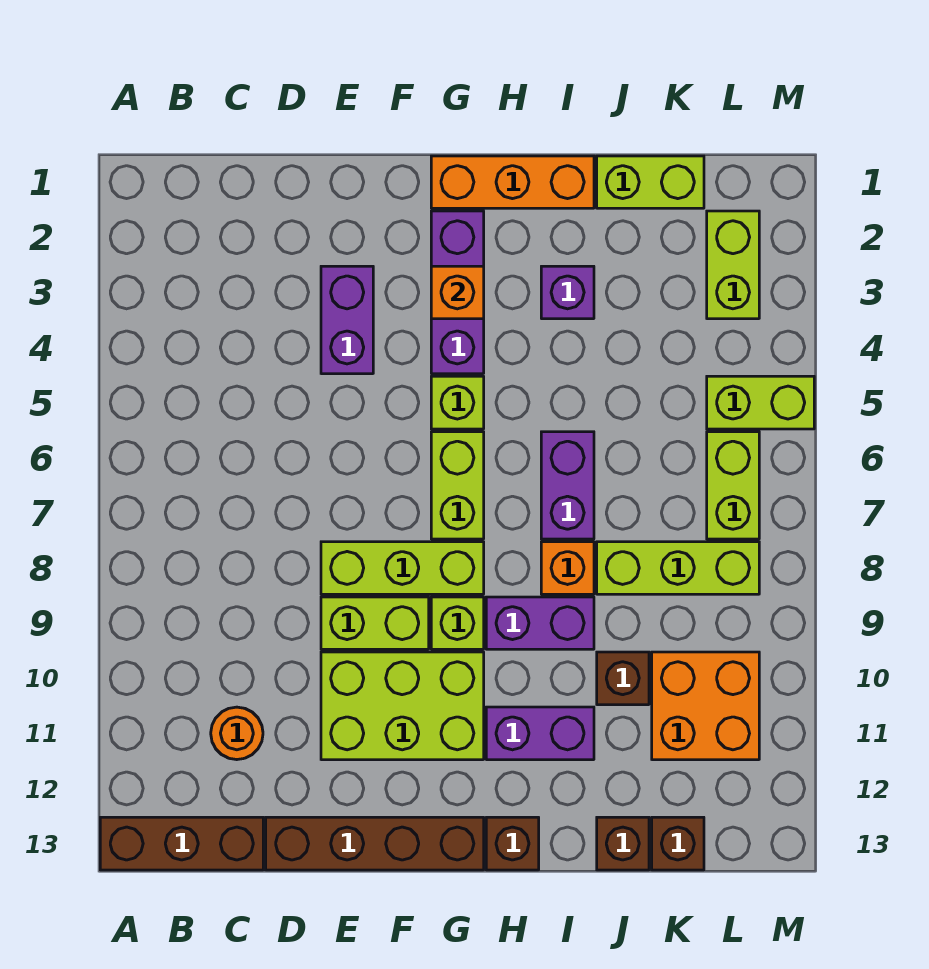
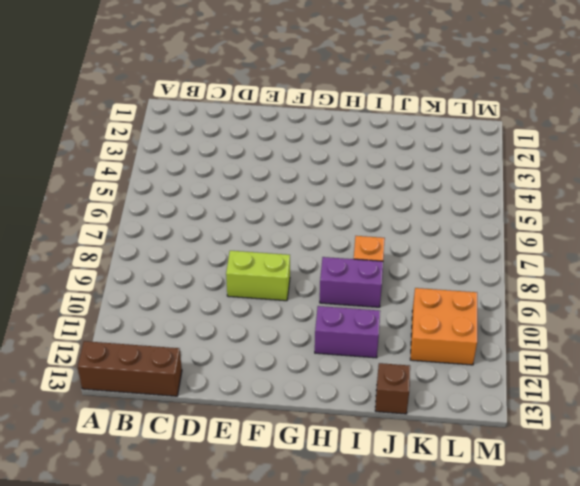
none -> orange 1x1 round brick [211,707,263,760]
none -> brown 1x4 brick [266,817,484,870]
none -> purple 1x2 brick [321,266,373,374]

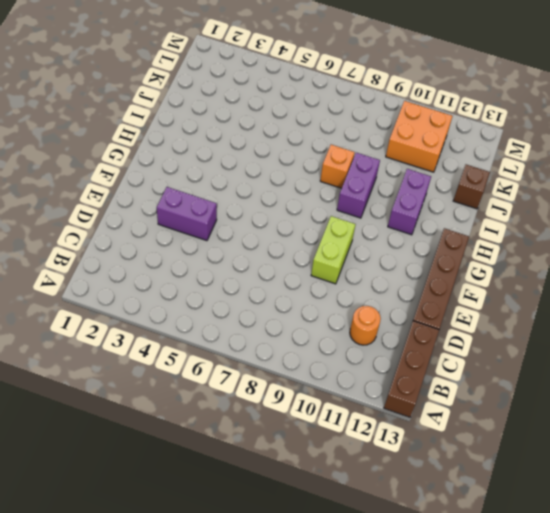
none -> lime 1x3 brick [321,542,484,594]
none -> lime 2x3 brick [321,652,484,760]
none -> orange 1x3 brick [431,156,594,208]

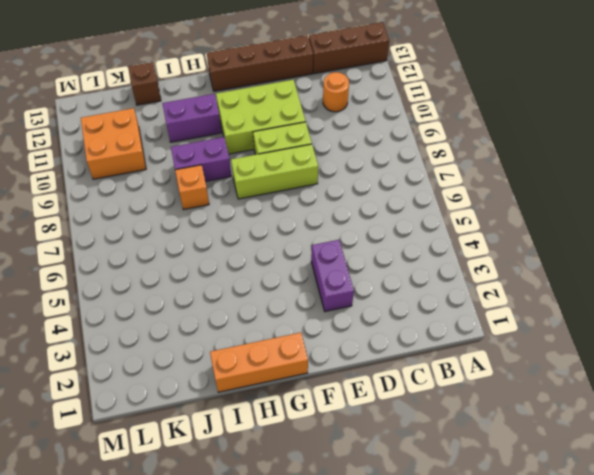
none -> purple 1x3 brick [431,211,484,374]
none -> lime 1x1 brick [431,376,484,429]
none -> lime 1x2 brick [431,432,484,539]

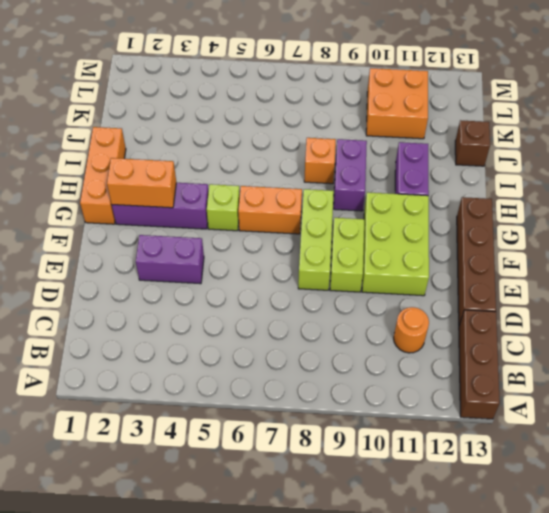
orange 1x2 brick [107,158,176,208] -> orange 1x1 brick [431,266,484,319]
orange 1x2 brick [238,186,302,234] -> lime 1x2 brick [431,432,484,539]
none -> lime 1x1 brick [431,597,484,649]
none -> brown 1x1 brick [486,817,539,870]
none -> purple 1x1 brick [541,266,594,319]

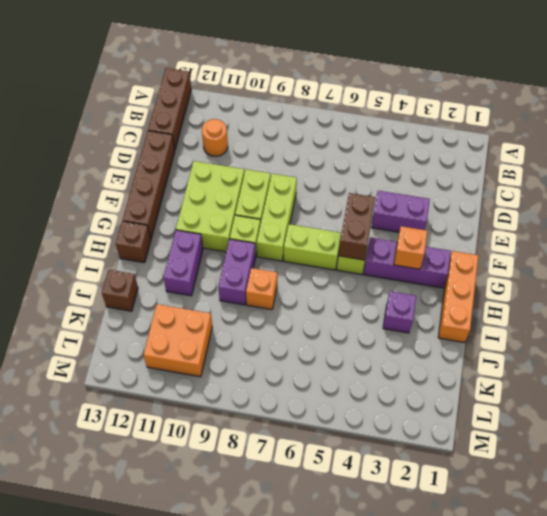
brown 1x2 brick [339,193,375,260] -> none
none -> purple 1x2 brick [541,432,594,539]
none -> lime 1x2 brick [597,156,704,208]
none -> lime 1x3 brick [597,542,759,594]

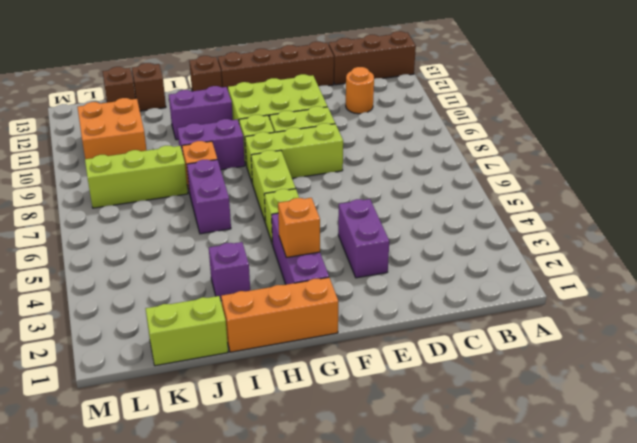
none -> brown 1x1 brick [597,652,649,705]
none -> lime 1x2 brick [707,211,759,319]
none -> lime 1x2 brick [707,376,814,429]

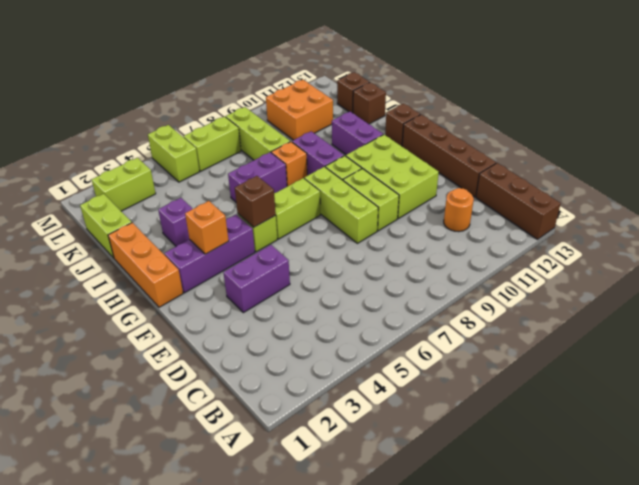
brown 1x1 brick [235,176,276,227] -> brown 1x1 brick moved to [597,652,649,705]

